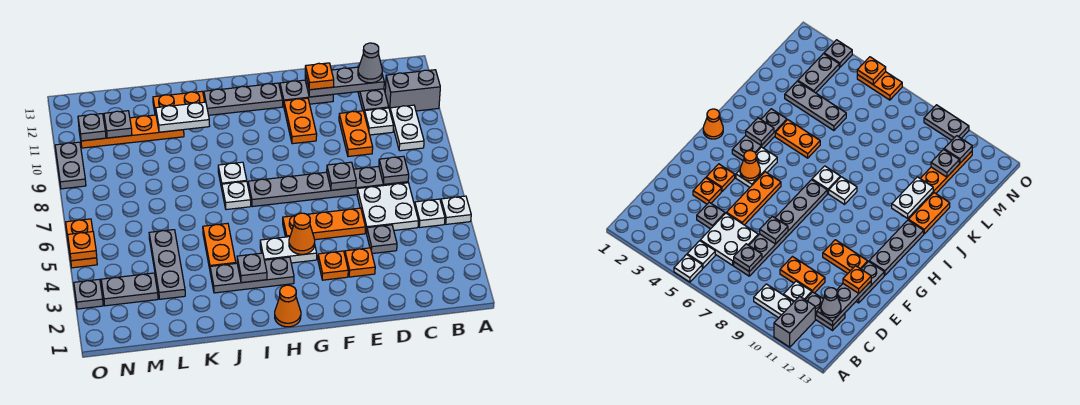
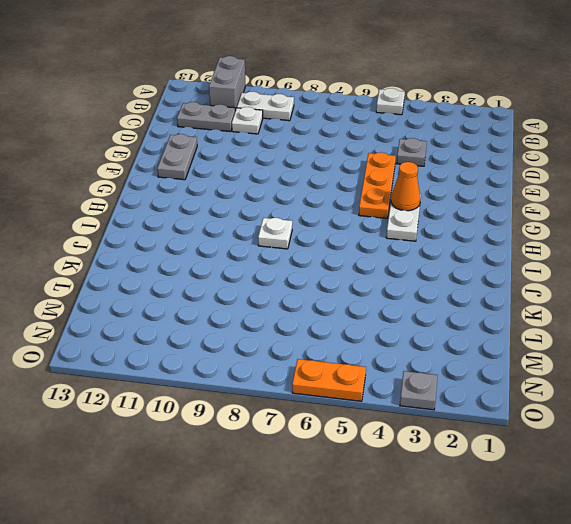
none -> white 1x1 plate [415,199,445,227]
none -> white 2x2 plate [357,183,418,233]
none -> grey 1x6 plate [248,166,408,207]
none -> orange 1x2 plate [339,111,373,157]

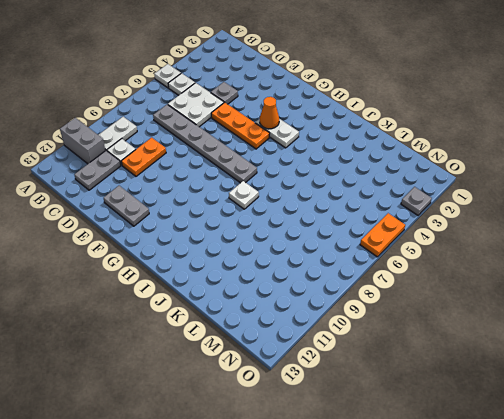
none -> orange 1x1 plate [345,248,375,277]
none -> orange 1x1 plate [318,251,348,280]
none -> orange 1x2 plate [284,98,317,144]
none -> grey 1x3 plate [204,83,283,115]

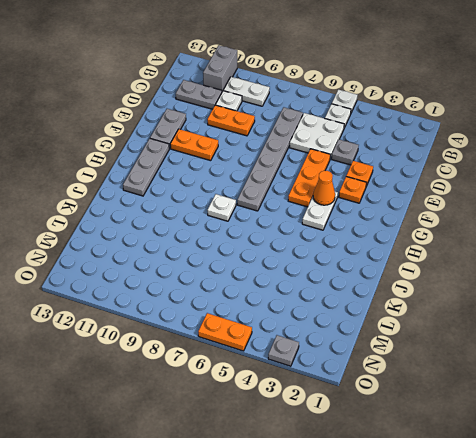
none -> orange 1x1 cone [275,285,301,327]
none -> grey 1x3 plate [210,257,294,293]
none -> white 1x1 plate [222,181,251,210]
none -> orange 1x2 plate [203,223,236,269]

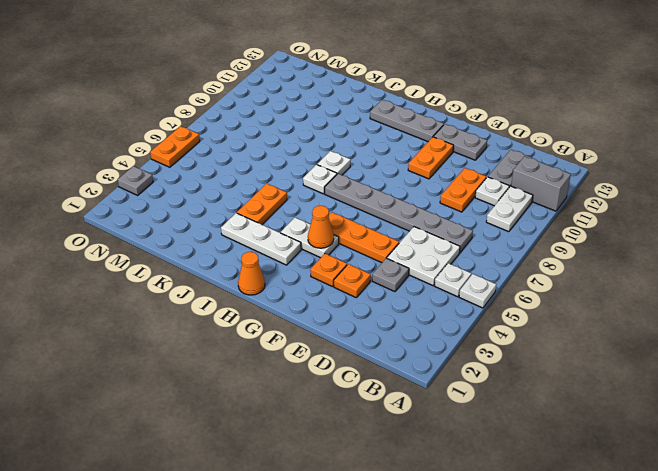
white 1x3 plate [221,213,301,265] -> grey 1x3 plate [210,257,294,293]
none -> orange 1x2 plate [153,91,205,115]
none -> orange 1x4 plate [79,115,184,148]
none -> grey 1x3 plate [149,230,185,299]
none -> grey 1x2 plate [101,273,158,306]

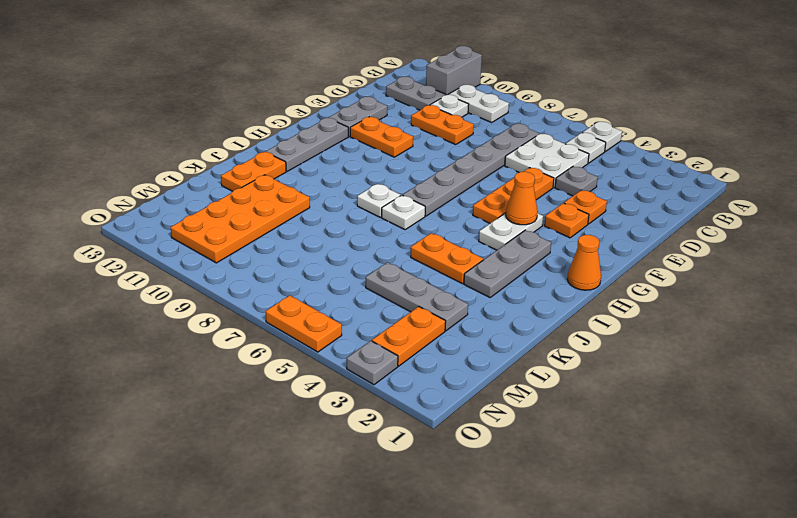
orange 2x4 plate [171,175,310,263] -> orange 1x4 plate [79,115,184,148]
orange 1x2 plate [372,306,446,366] -> grey 1x2 plate [101,273,158,306]
none -> grey 1x2 plate [55,142,86,189]
none -> grey 1x1 plate [379,156,409,184]
none -> grey 1x3 plate [305,67,384,97]
none -> grey 1x1 plate [327,162,356,190]

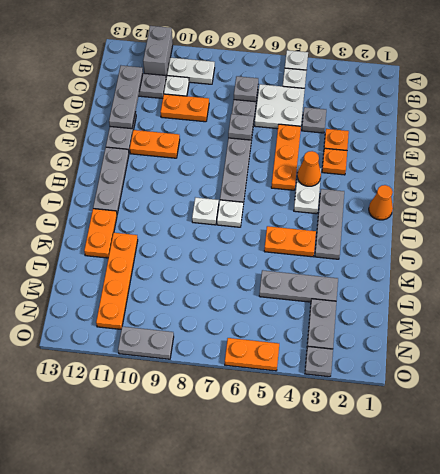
none -> grey 1x1 plate [237,253,267,283]
none -> white 1x2 plate [156,102,210,132]
none -> grey 1x1 plate [104,111,132,138]
none -> grey 1x1 plate [78,114,106,141]

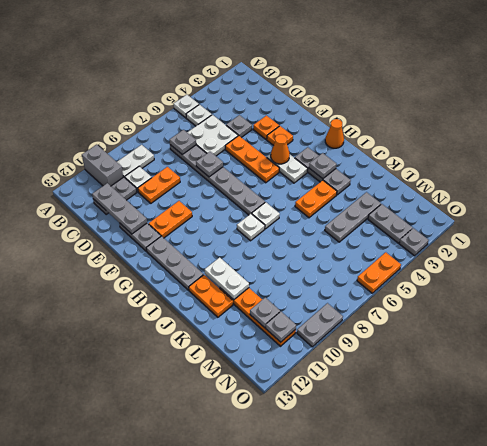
none -> orange 1x1 plate [68,232,97,261]
none -> grey 1x1 cone [358,43,382,83]
none -> orange 1x1 plate [305,63,334,90]

